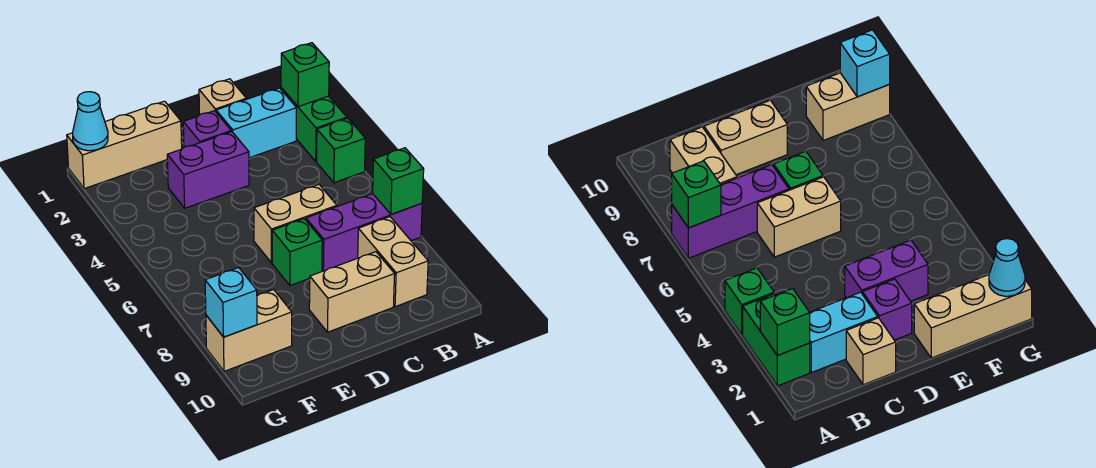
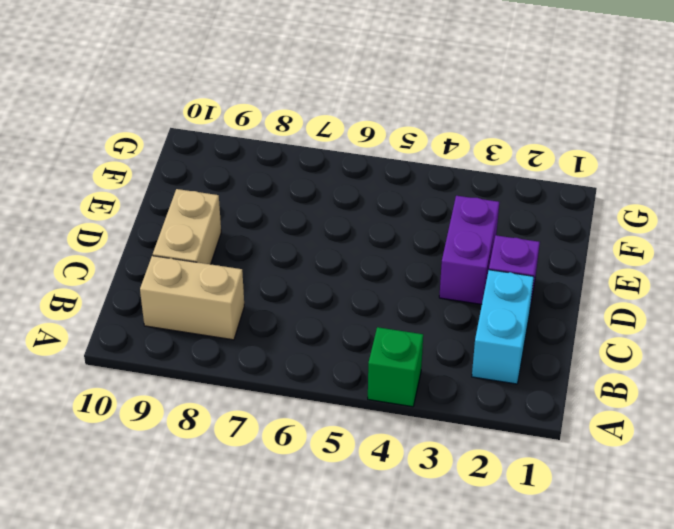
none -> green 1x2 brick [281,88,347,161]
none -> purple 1x3 brick [306,194,422,271]
none -> tan 1x1 brick [199,79,246,115]

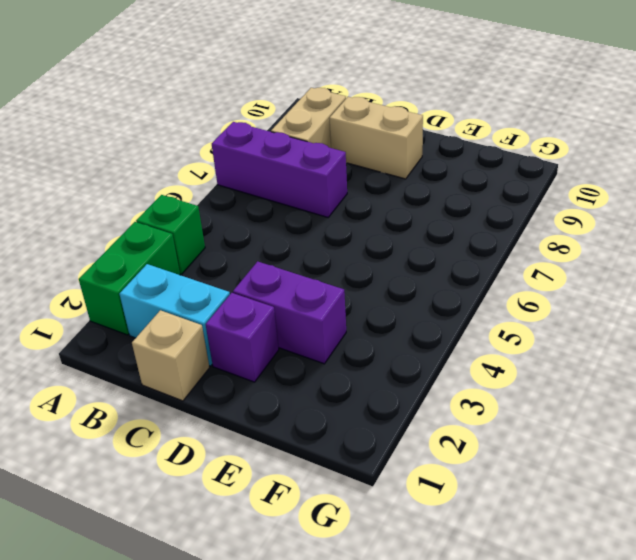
none -> tan 1x2 brick [254,185,337,263]
none -> green 1x1 brick [272,219,322,286]
none -> tan 1x3 brick [67,101,182,189]

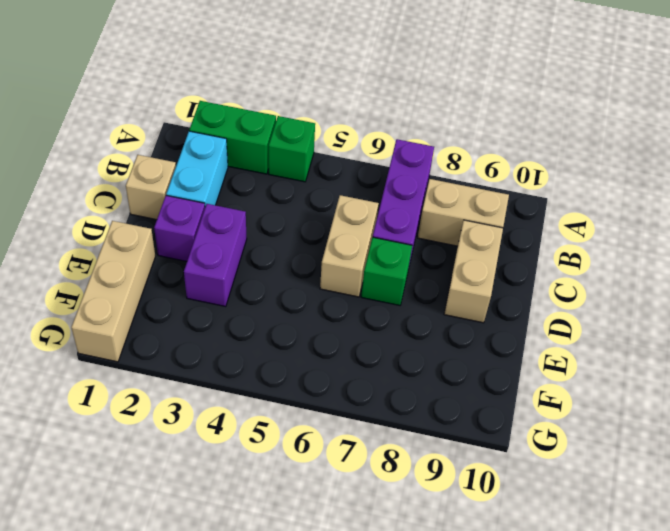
none -> tan 1x2 brick [206,290,292,371]
none -> green 1x1 brick [281,43,329,107]
none -> green 1x1 brick [373,148,424,214]

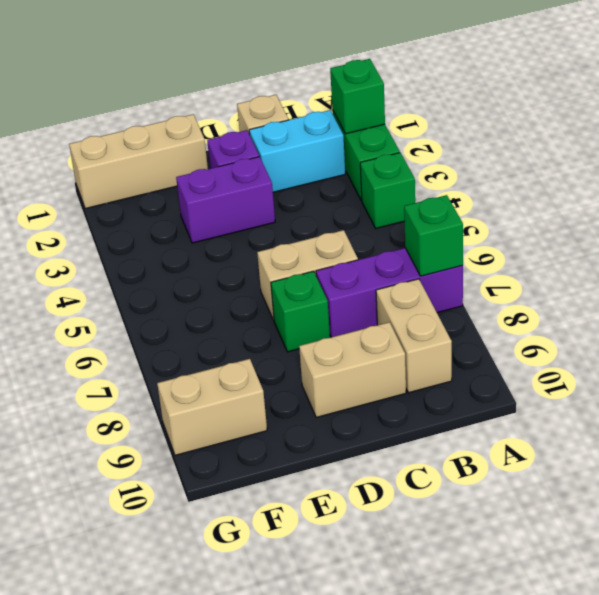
none -> cyan 1x1 cone [73,92,108,151]
none -> cyan 1x1 brick [205,268,257,337]

